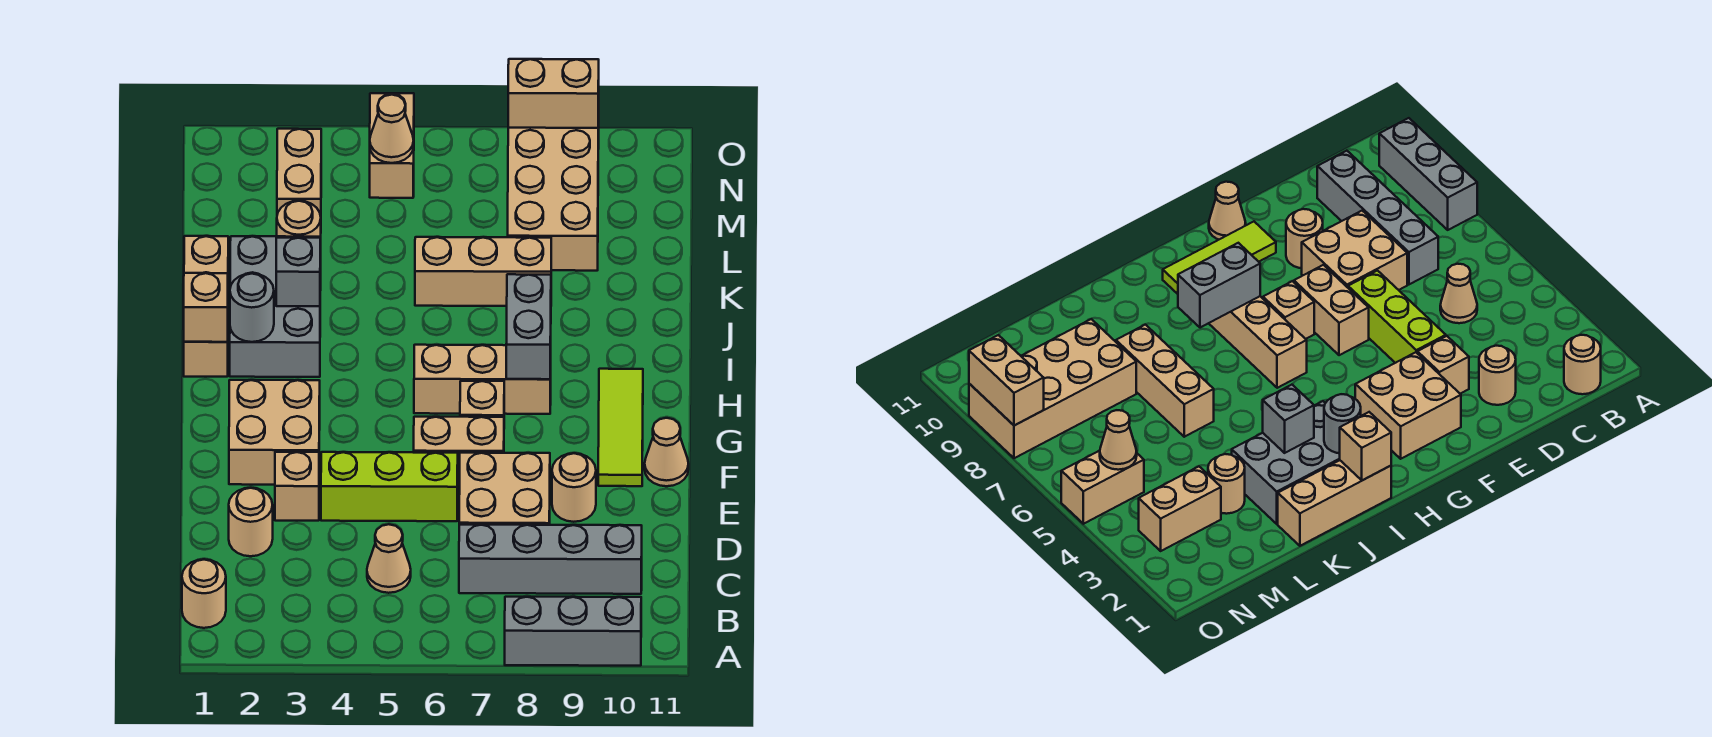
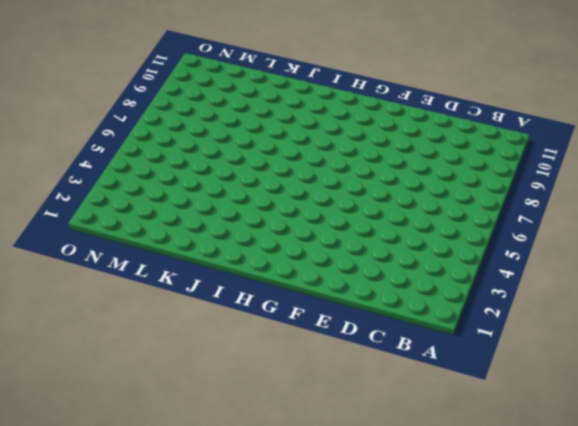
none -> grey 1x3 brick [505,597,641,666]
none -> tan 1x1 round brick [182,559,226,628]
none -> tan 1x1 cone [367,524,411,593]

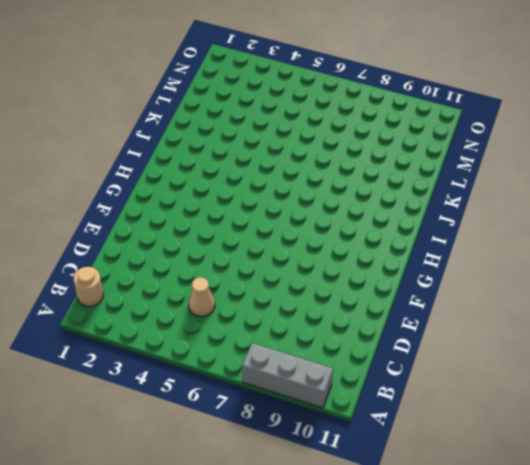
none -> grey 1x4 brick [459,525,642,594]
none -> tan 1x1 round brick [229,488,273,556]
none -> tan 2x2 brick [459,453,550,525]

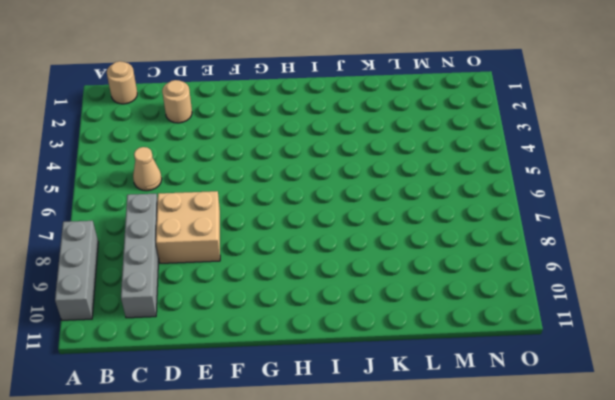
none -> tan 1x1 brick [275,452,319,521]
none -> lime 1x3 brick [321,452,458,521]
none -> tan 1x1 round brick [552,453,596,522]

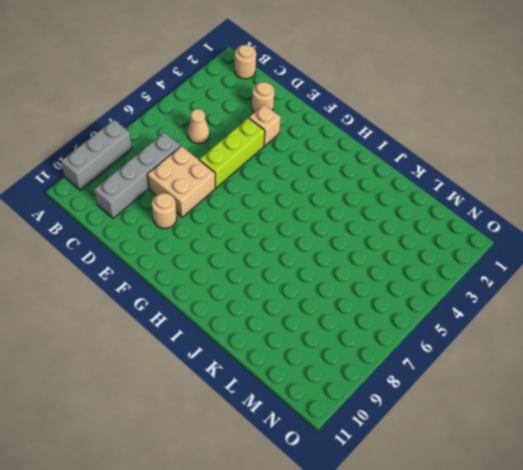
none -> tan 2x2 brick [229,380,320,485]
none -> tan 1x2 brick [414,417,504,485]
none -> lime 1x3 tile [598,369,643,486]

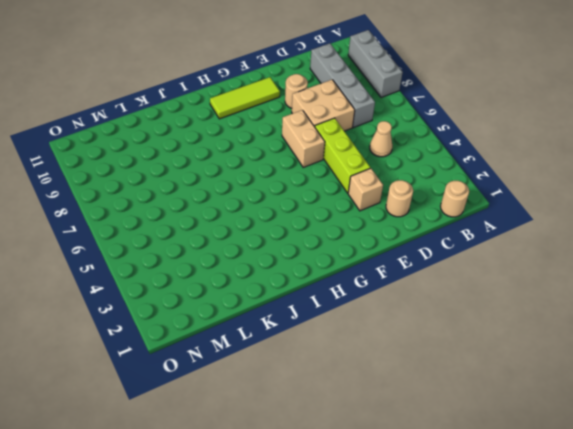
none -> tan 2x2 brick [229,380,320,485]
none -> tan 1x1 cone [645,418,689,486]
none -> tan 1x1 brick [460,381,504,417]

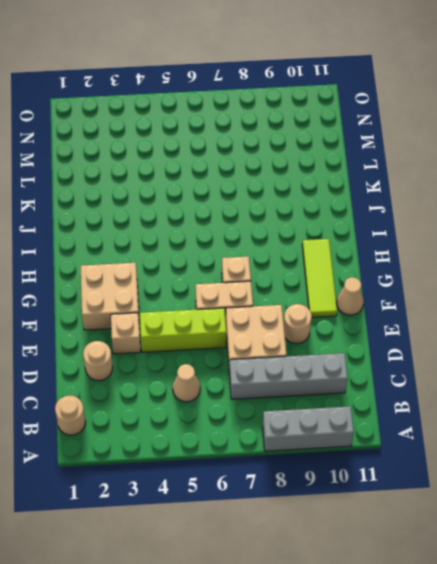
none -> tan 1x3 brick [414,345,551,414]
none -> tan 1x3 brick [184,236,228,377]
none -> grey 2x3 brick [230,236,321,377]

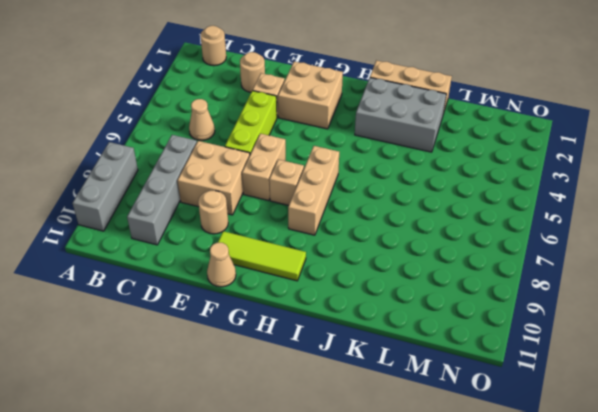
none -> tan 1x3 brick [415,237,551,306]
none -> tan 1x1 round brick [277,201,321,237]
none -> tan 2x4 brick [508,115,599,271]

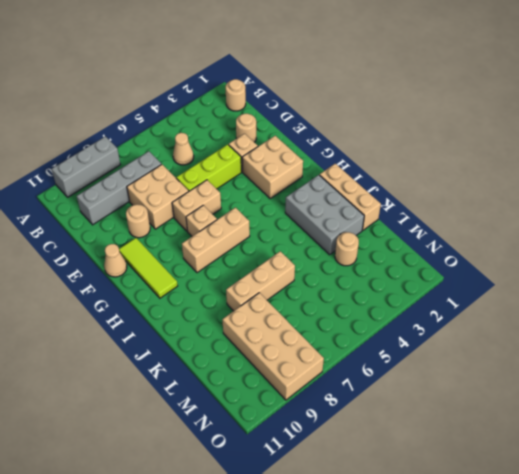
none -> tan 1x2 brick [277,129,321,216]
none -> tan 1x2 brick [370,93,414,198]
none -> grey 1x2 brick [506,274,551,379]

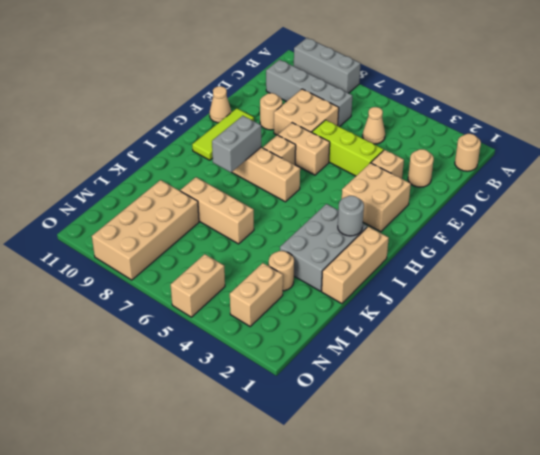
none -> tan 1x1 brick [184,273,228,342]
none -> grey 1x1 brick [276,238,320,306]
none -> tan 1x1 cone [370,95,414,163]

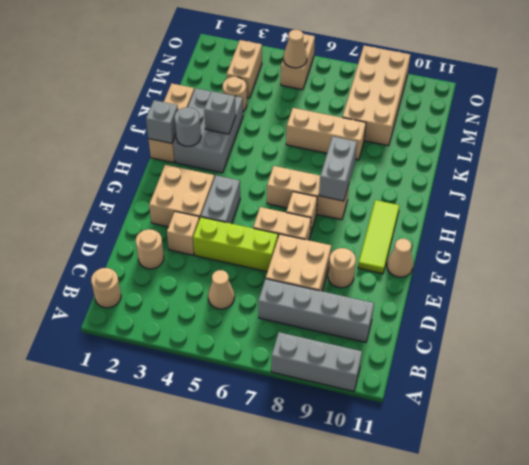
grey 1x2 brick [201,175,240,224] -> none
grey 1x1 brick [146,100,178,143] -> tan 1x1 brick [184,273,228,342]
none -> tan 1x2 brick [508,59,599,128]

